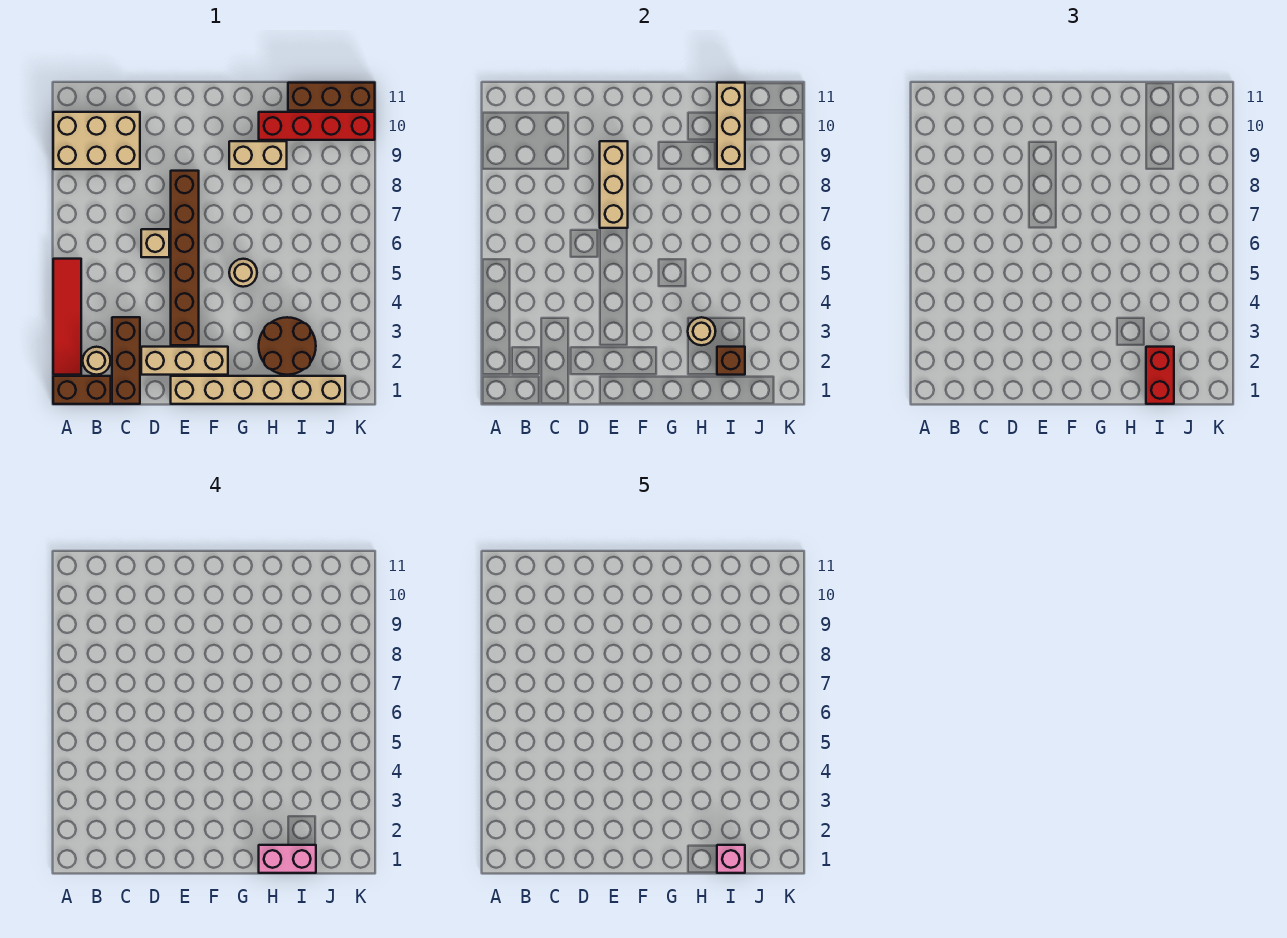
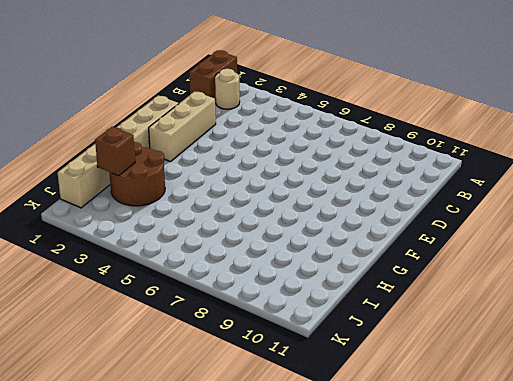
none -> red 1x4 tile [53,259,81,375]
none -> tan 2x3 brick [53,112,140,169]
none -> brown 1x3 brick [112,317,140,404]

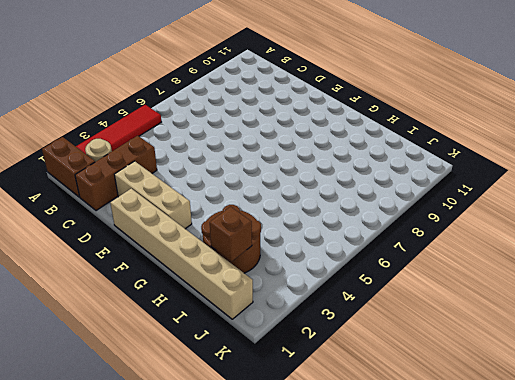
none -> tan 2x3 brick [53,112,140,169]
none -> tan 1x1 brick [141,229,169,257]
none -> brown 1x6 brick [171,171,199,345]

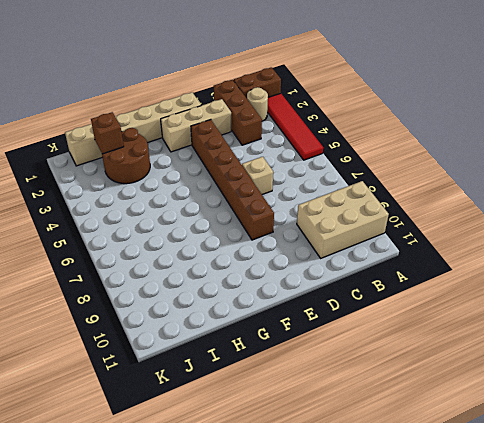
none -> tan 1x1 round brick [229,259,257,287]
none -> tan 1x2 brick [229,141,287,169]
none -> red 1x4 brick [259,112,375,140]

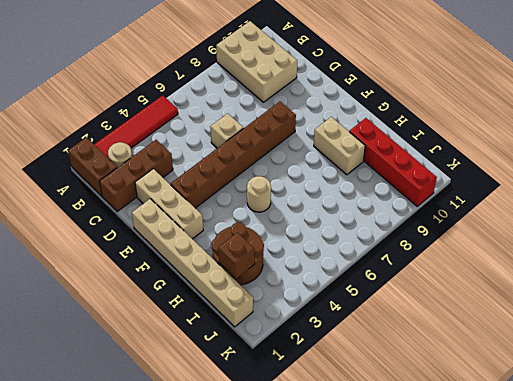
none -> brown 1x3 brick [288,83,375,111]
none -> tan 1x3 brick [600,141,628,228]
none -> tan 1x1 round brick [688,317,716,345]

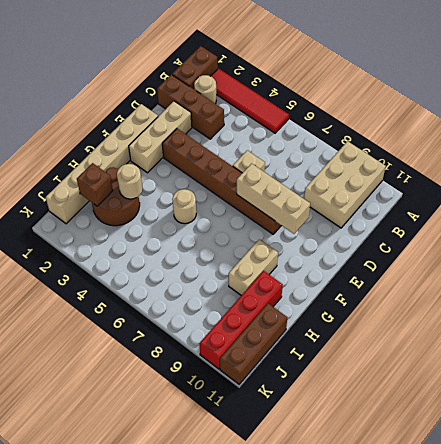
none -> tan 1x3 brick [717,83,745,169]
none -> red 1x2 brick [1146,347,1174,404]
none -> pink 1x2 brick [259,845,316,873]

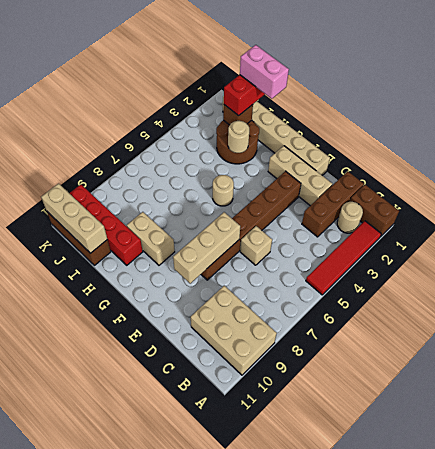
tan 1x3 brick [41,184,107,253] -> tan 1x3 brick turned to [717,83,745,169]
none -> pink 1x1 brick [717,845,745,873]

